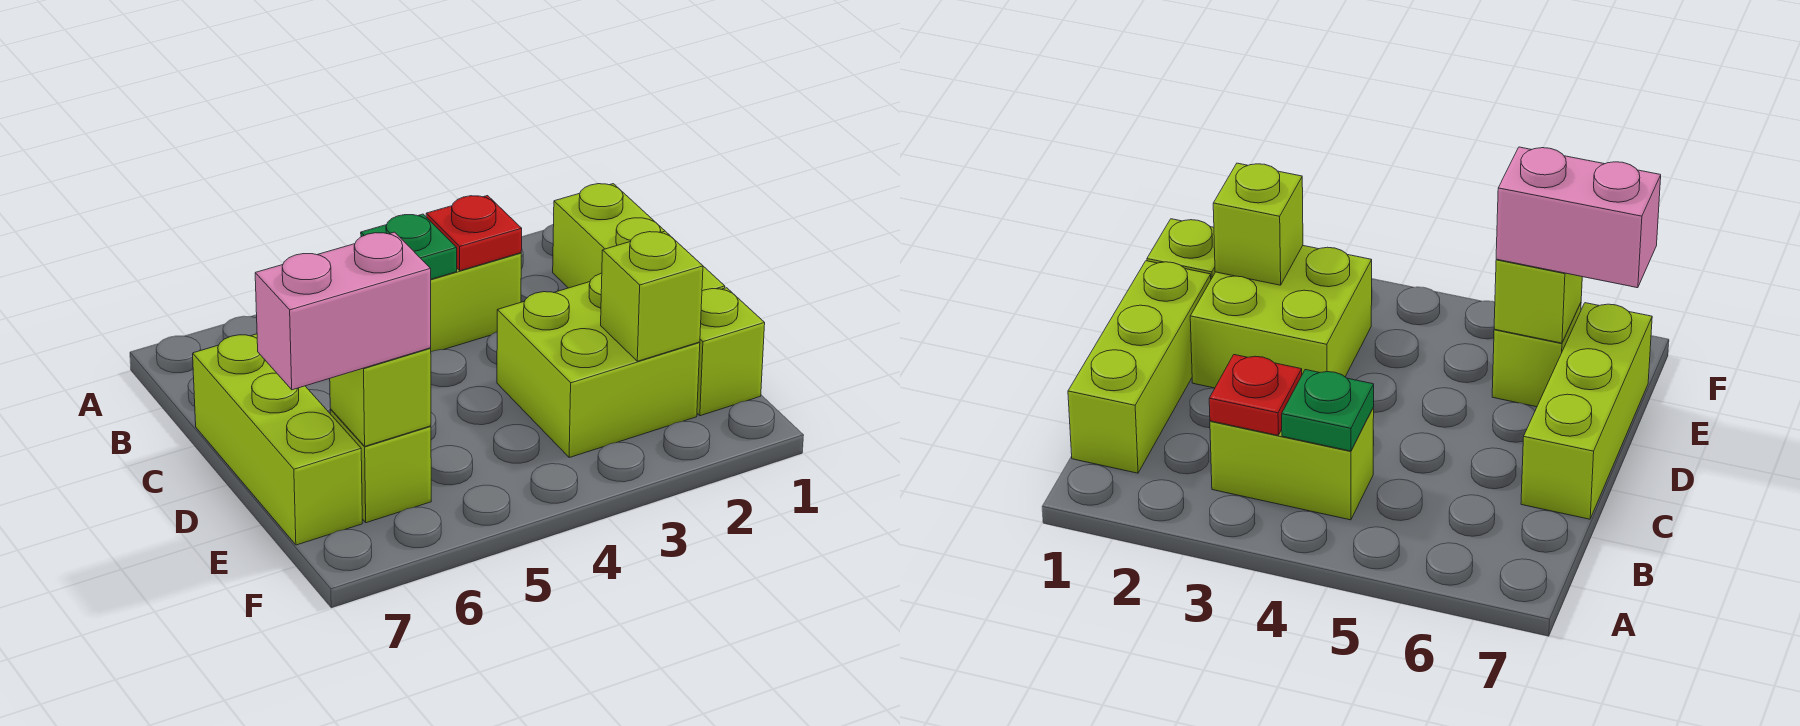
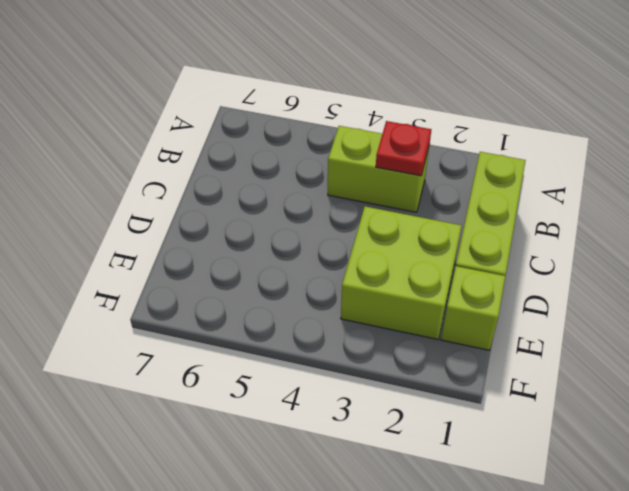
none -> lime 1x3 brick [193,334,362,545]
none -> lime 1x1 brick [330,410,431,523]

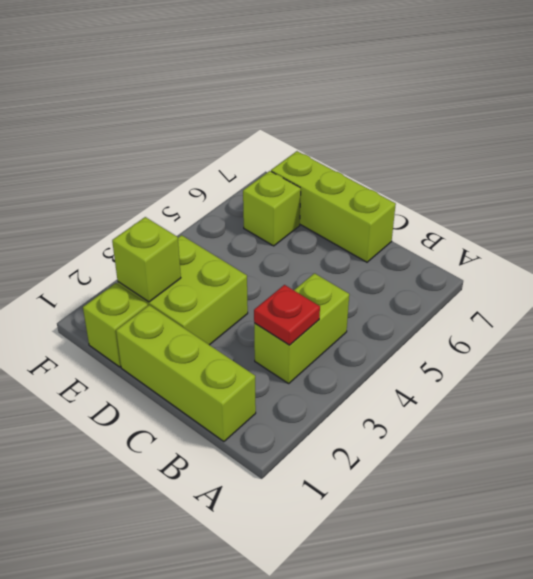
none -> green 1x1 plate [361,214,457,279]
none -> lime 1x1 brick [330,348,431,446]

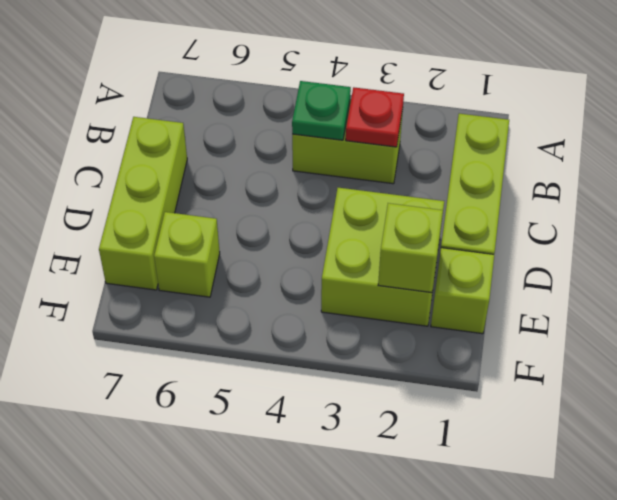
none -> lime 1x1 brick [330,348,431,446]
none -> pink 1x2 brick [255,232,431,390]

